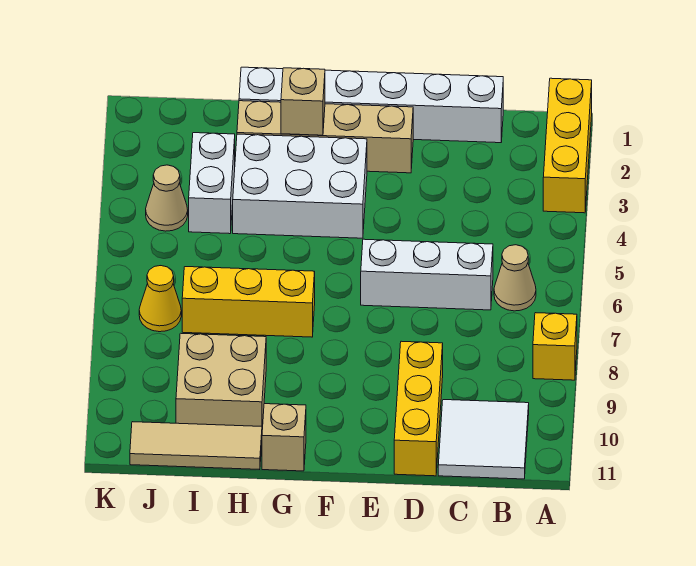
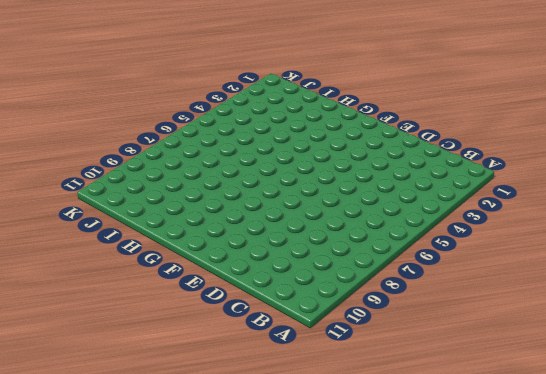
none -> yellow 1x3 brick [543,78,592,213]
none -> yellow 1x1 brick [533,313,577,380]
none -> tan 1x1 cone [494,245,536,311]

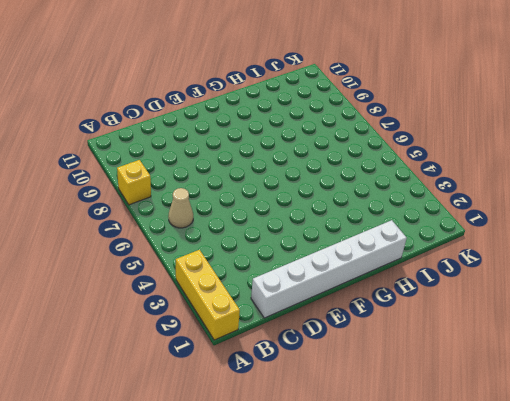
none -> white 2x2 tile [438,400,529,479]
none -> white 1x3 brick [361,239,493,310]
none -> yellow 1x3 brick [394,341,443,476]

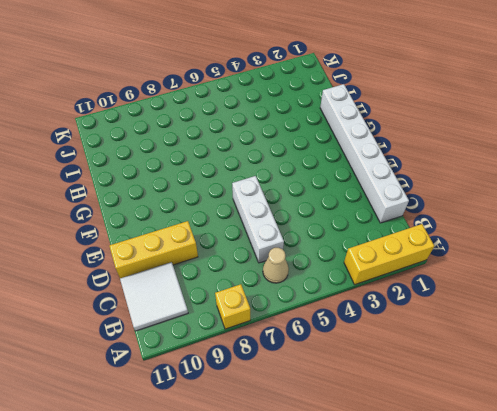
none -> tan 1x4 brick [237,101,413,173]
none -> white 2x3 brick [233,134,367,238]
none -> yellow 1x3 brick [182,267,315,337]

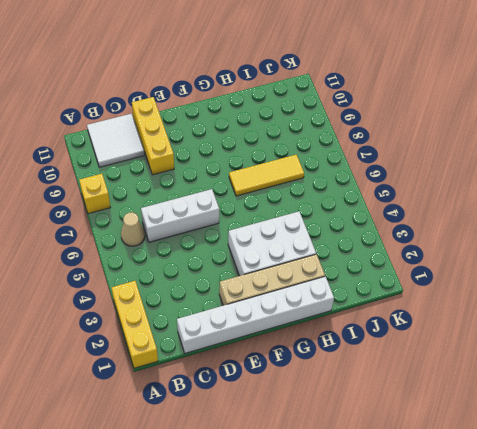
yellow 1x3 tile [229,155,304,196] -> yellow 1x3 brick [182,267,315,337]
none -> tan 1x1 brick [262,404,306,471]
none -> tan 2x2 brick [176,333,266,430]
none -> tan 1x3 tile [130,422,262,470]

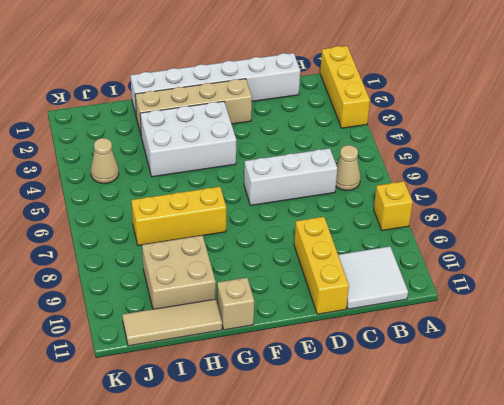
none -> white 1x2 brick [189,133,235,234]
none -> yellow 1x1 cone [139,266,181,332]
none -> tan 1x1 brick [281,68,325,135]

